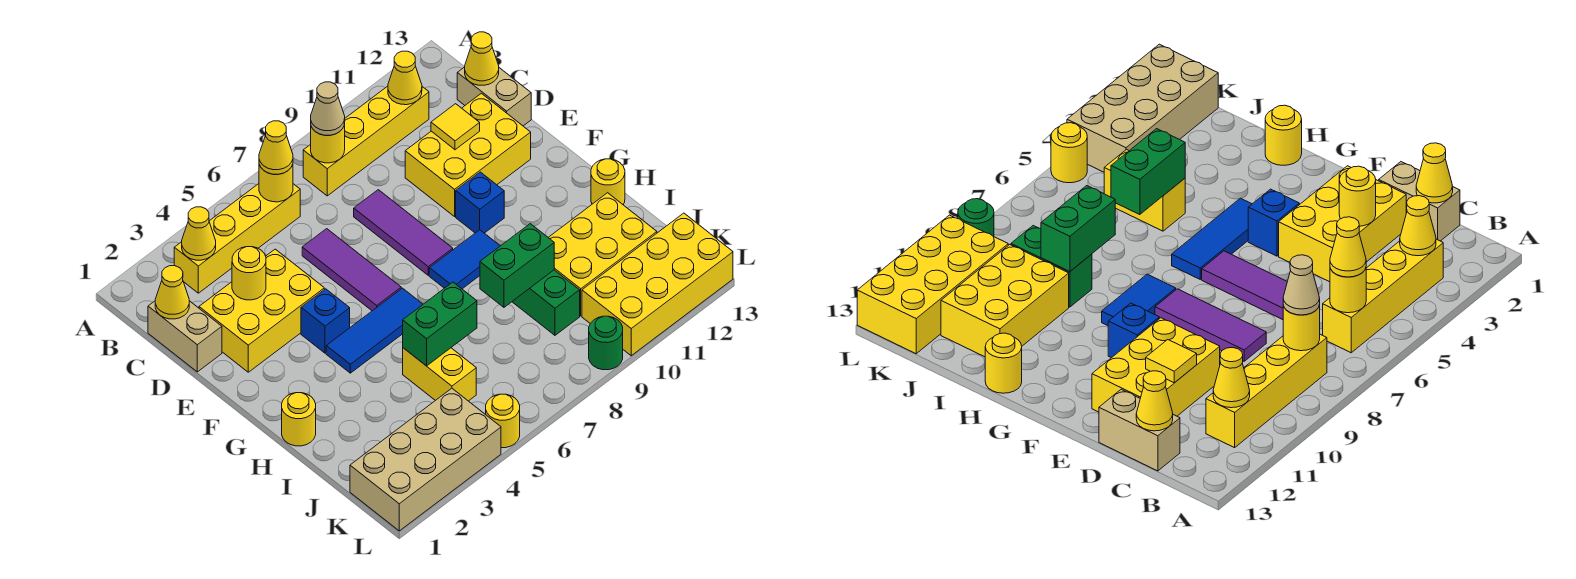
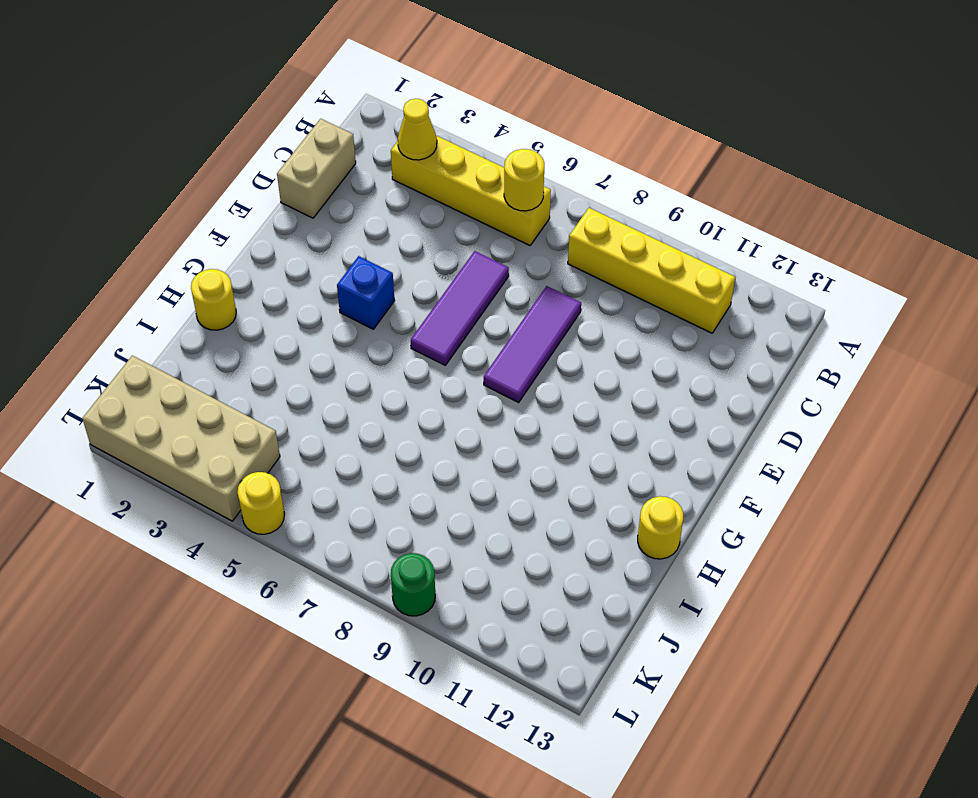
none -> tan 1x2 brick [457,67,531,126]
none -> yellow 2x3 brick [199,249,324,372]
none -> yellow 2x3 brick [405,93,531,216]
none -> blue 1x1 brick [456,172,504,233]

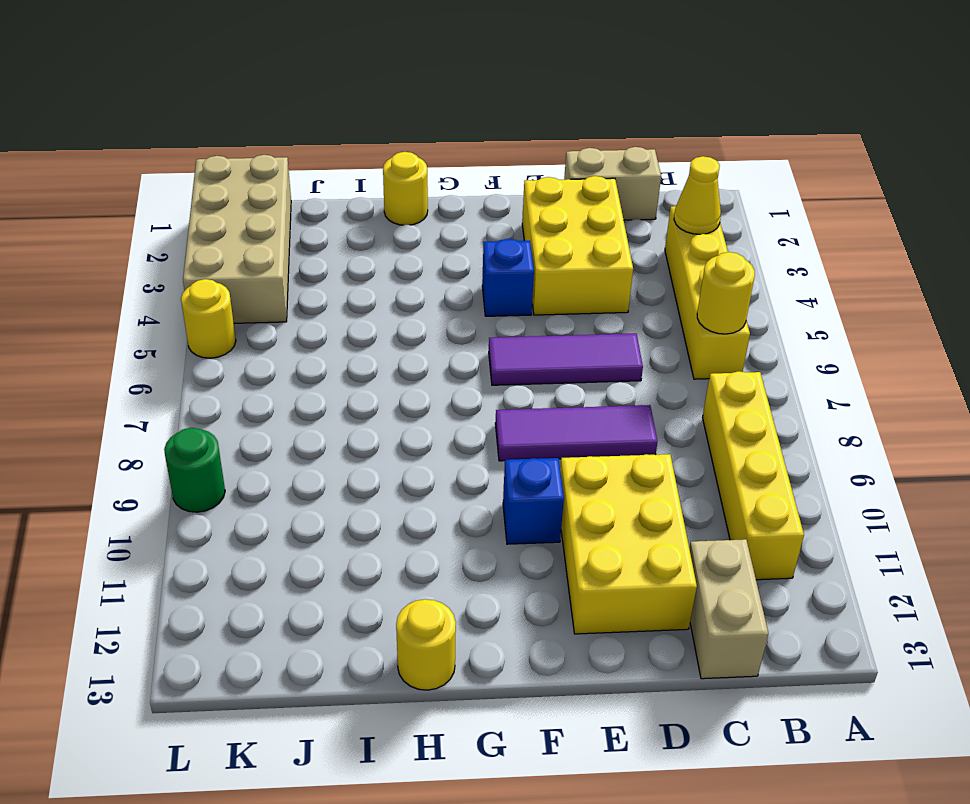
tan 1x2 brick [689,539,769,679] -> tan 1x2 brick turned to [457,67,531,126]
none -> blue 1x3 tile [326,288,423,373]
none -> blue 1x2 tile [429,230,500,289]
none -> yellow 1x2 brick [403,348,476,401]
none -> green 1x2 brick [512,270,580,335]

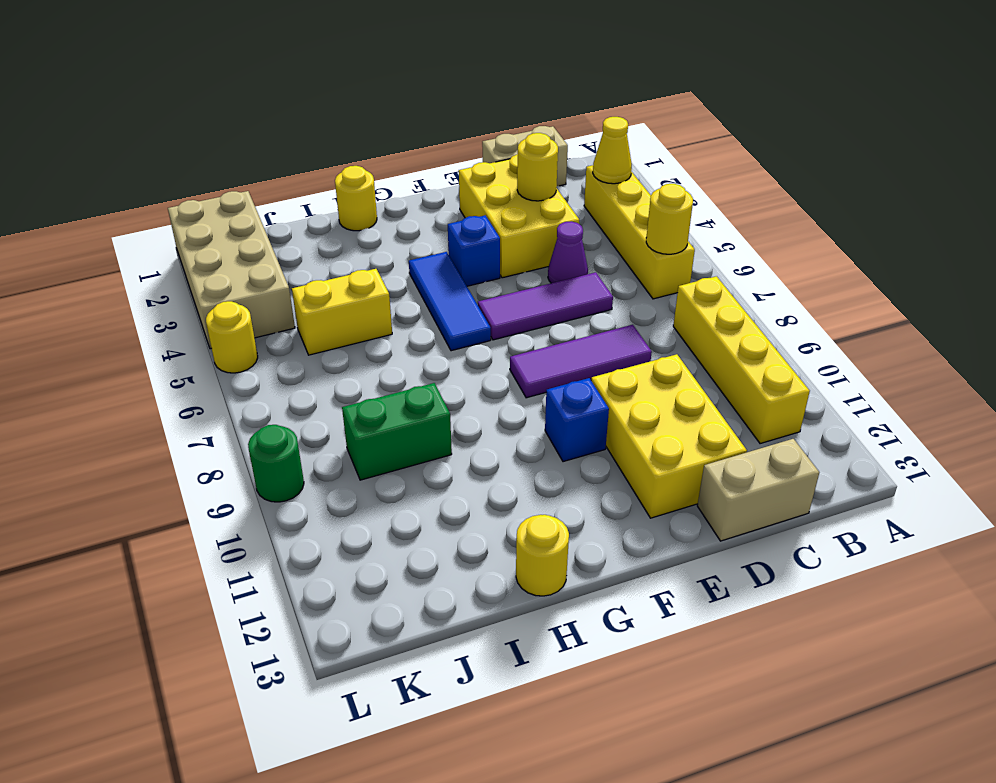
purple 1x1 cone [548,221,588,283] -> none
none -> blue 1x2 tile [429,230,500,289]
none -> yellow 2x3 brick [548,193,657,316]
none -> yellow 2x4 brick [582,213,733,356]
none -> yellow 1x1 round brick [311,123,345,163]

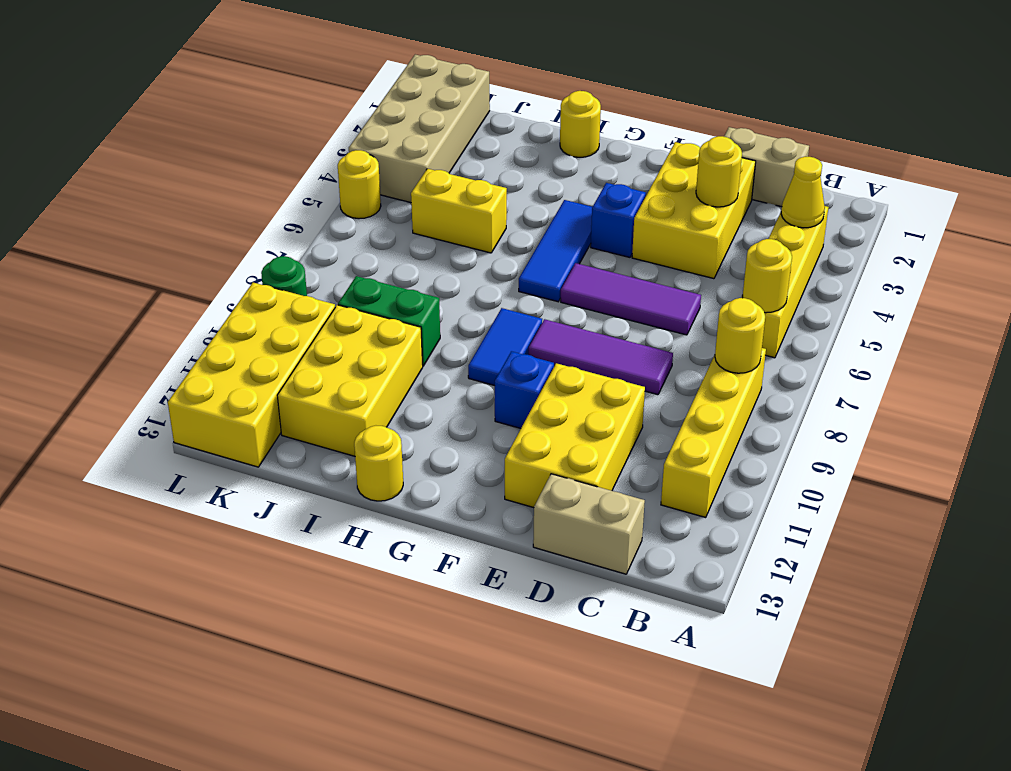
none -> yellow 1x1 cone [388,51,422,105]
none -> yellow 1x1 cone [155,266,189,319]
none -> yellow 1x1 cone [465,32,499,85]
none -> yellow 1x1 tile [431,104,480,150]

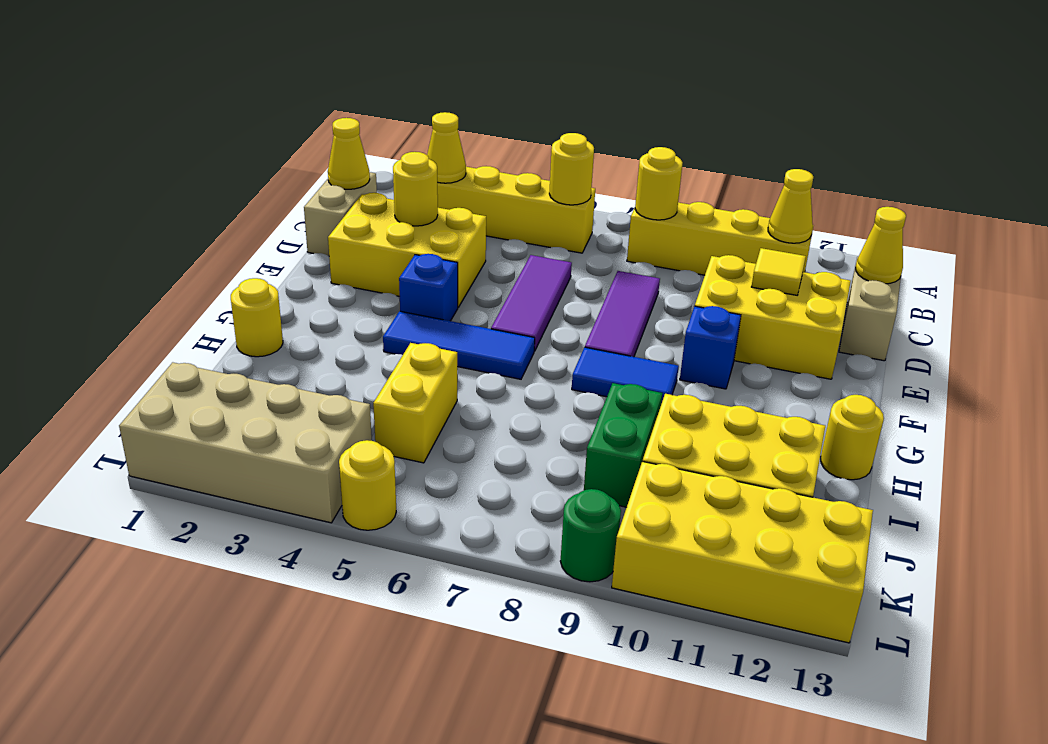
none -> green 1x2 brick [403,282,477,366]
none -> green 1x2 brick [480,224,554,307]
none -> yellow 1x1 cone [259,121,293,174]
none -> tan 1x1 cone [311,82,345,135]

